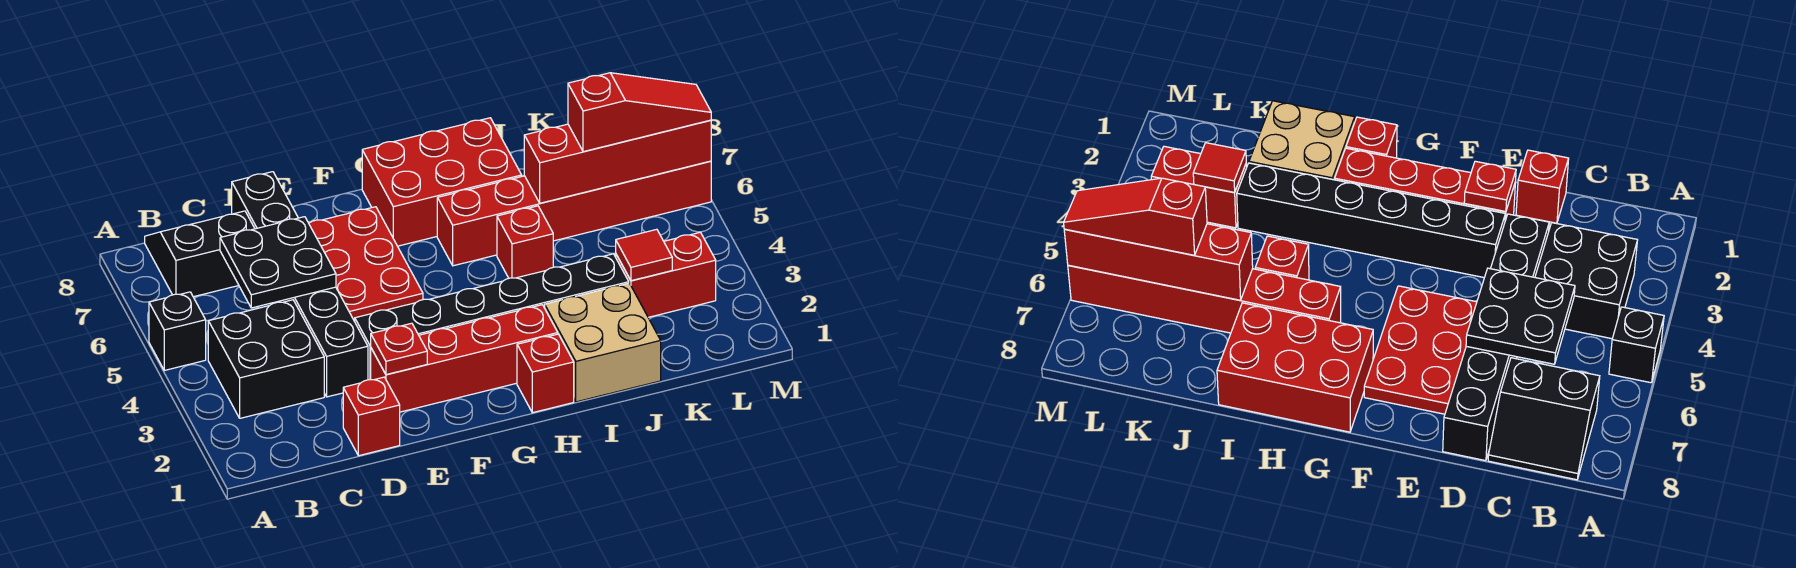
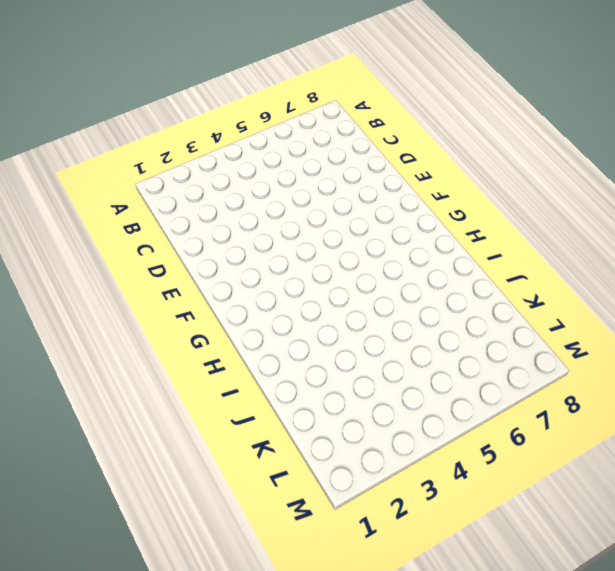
none -> black 1x1 brick [149,292,206,370]
none -> black 2x2 brick [208,300,324,418]
none -> black 2x2 slope [145,211,255,297]

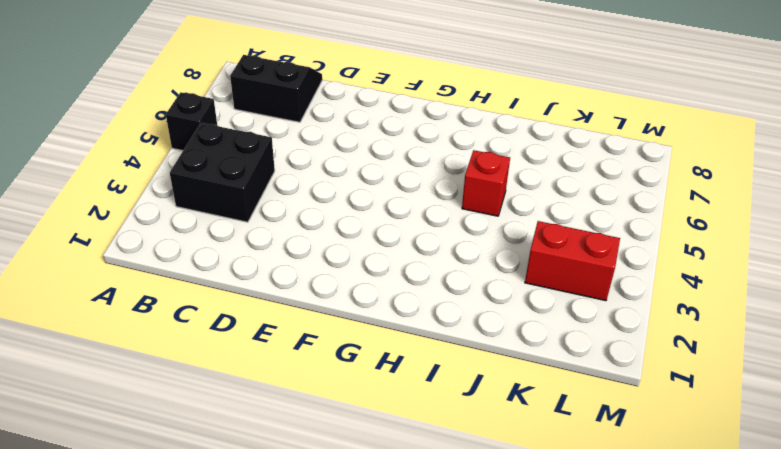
none -> red 1x1 brick [343,377,400,456]
none -> black 1x6 brick [232,172,368,397]
none -> red 1x4 brick [371,305,558,412]

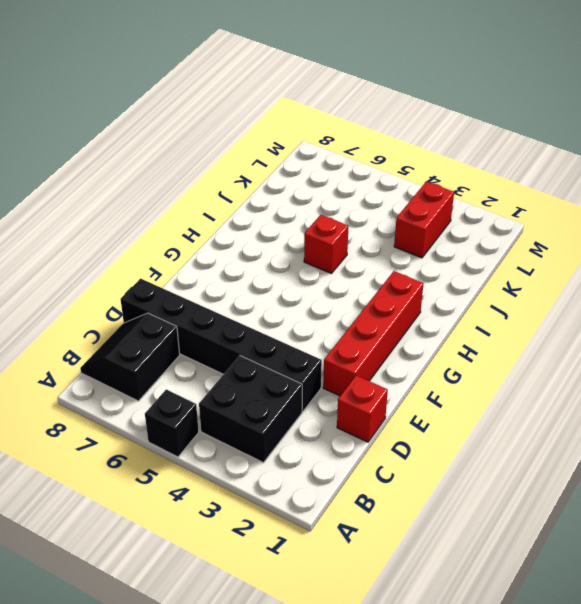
none -> black 1x6 brick [355,254,629,380]
none -> red 2x3 plate [309,207,423,321]
none -> red 2x3 brick [362,118,522,246]

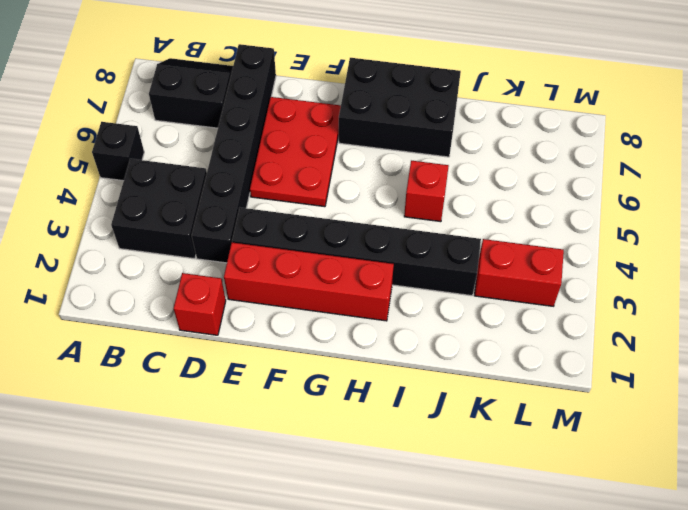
black 2x3 brick [339,58,461,157] -> red 2x3 brick [362,118,522,246]
none -> red 1x1 brick [517,334,574,413]
none -> red 1x6 brick [437,161,711,266]
none -> tan 2x2 brick [545,283,661,402]

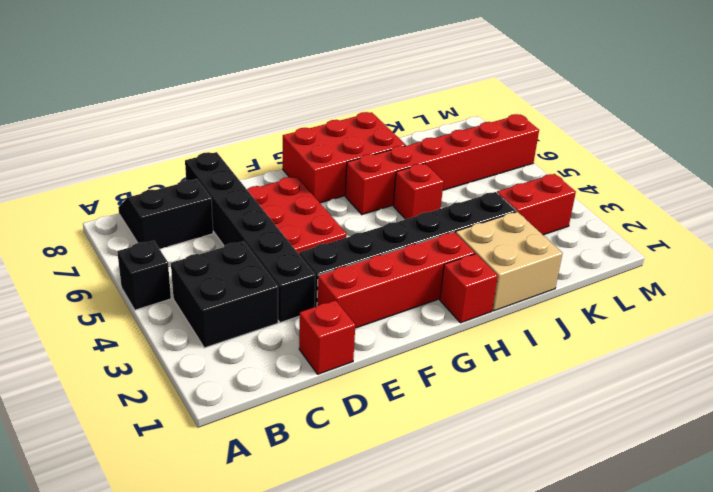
none -> black 2x2 plate [220,217,336,308]
none -> red 1x1 plate [371,323,427,375]
none -> red 1x4 brick [524,120,711,203]

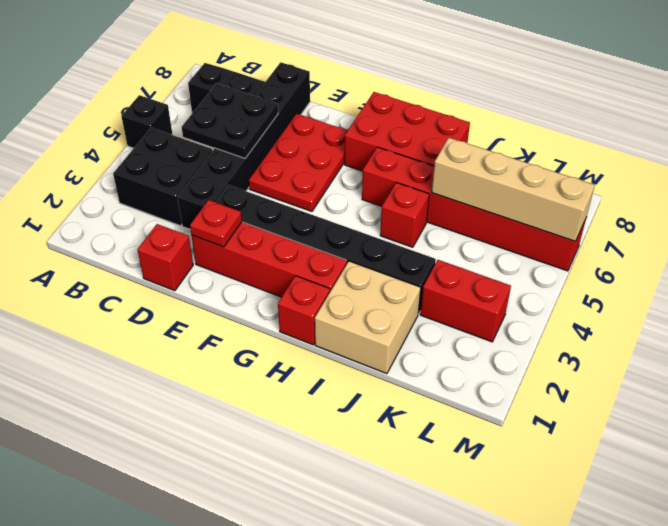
tan 1x4 brick [432,138,595,241] -> red 1x4 brick [524,120,711,203]
none -> red 1x1 tile [616,229,672,281]
none -> red 1x3 slope [568,73,711,152]

